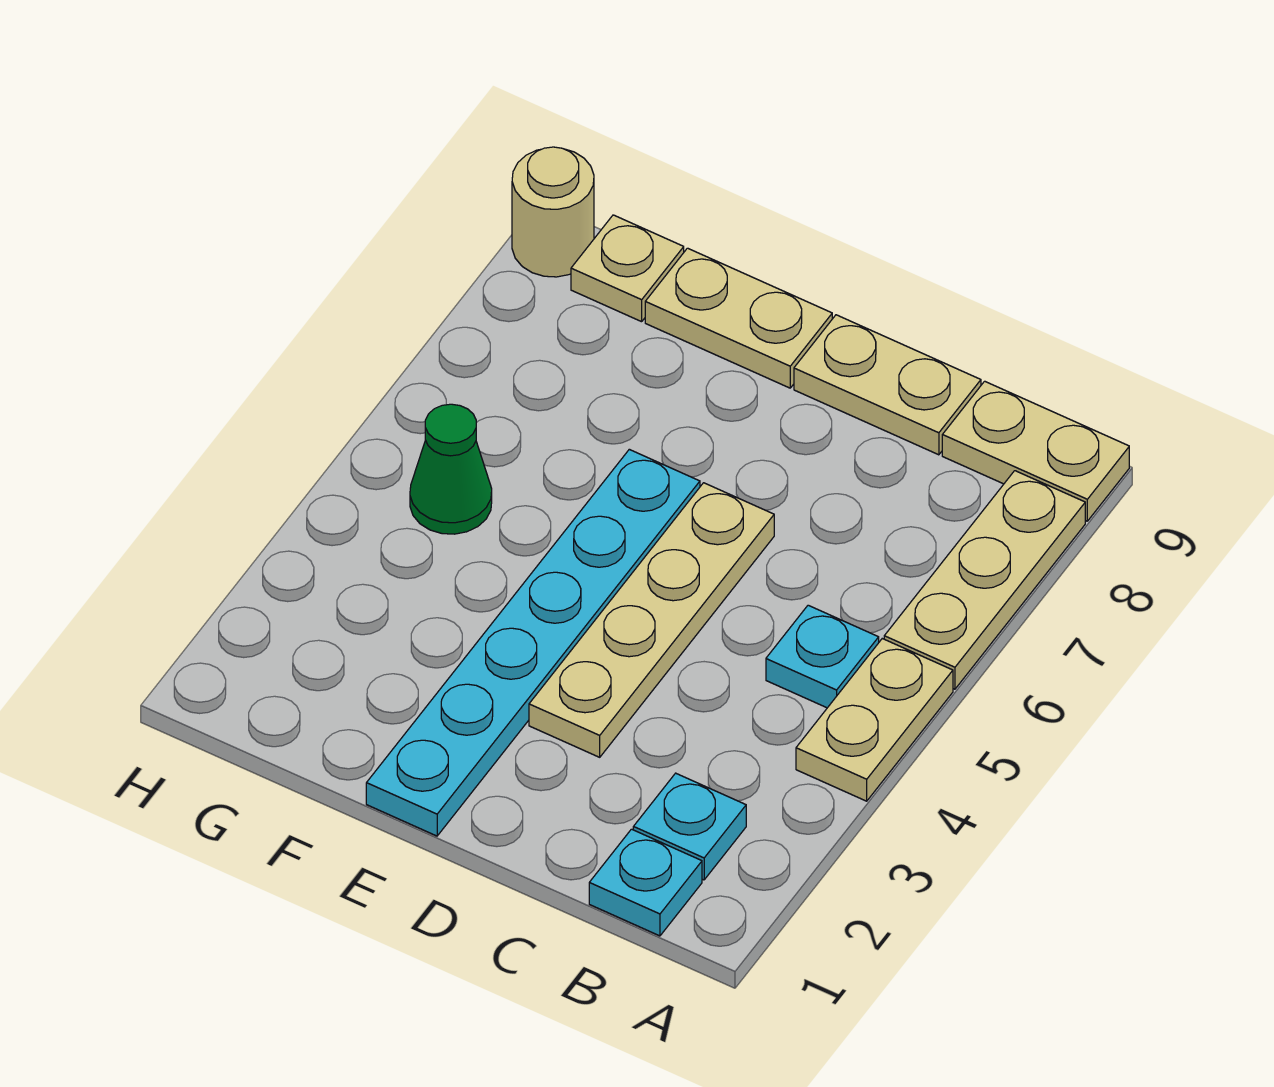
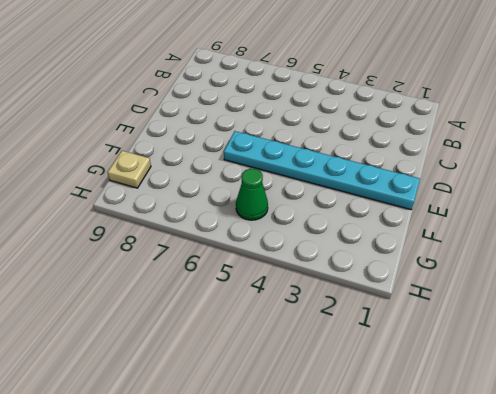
none -> tan 1x2 plate [796,639,953,801]
none -> tan 1x3 plate [884,471,1085,689]
none -> tan 1x2 plate [942,381,1129,521]

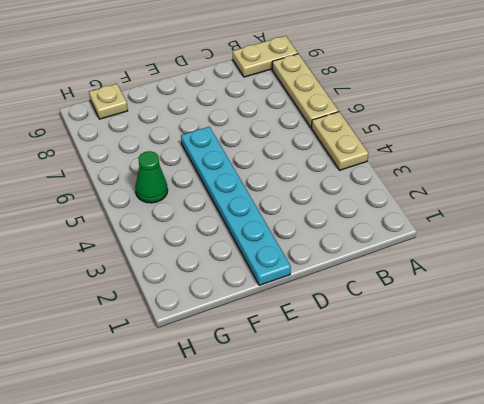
none -> cyan 1x1 plate [589,829,702,936]
none -> cyan 1x1 plate [633,773,746,880]
none -> cyan 1x1 plate [766,605,879,708]

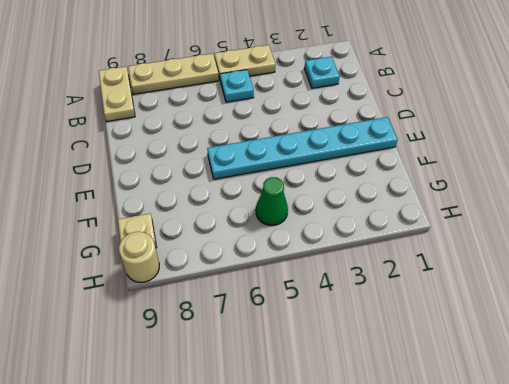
none -> cyan 1x1 plate [589,829,702,936]
none -> tan 1x2 plate [794,315,981,455]
none -> tan 1x4 plate [529,483,774,757]

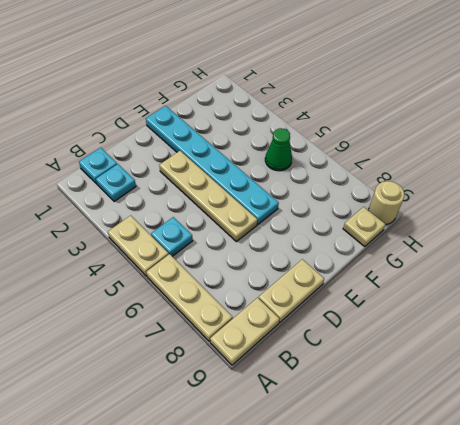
none -> tan 1x2 plate [645,248,832,388]

